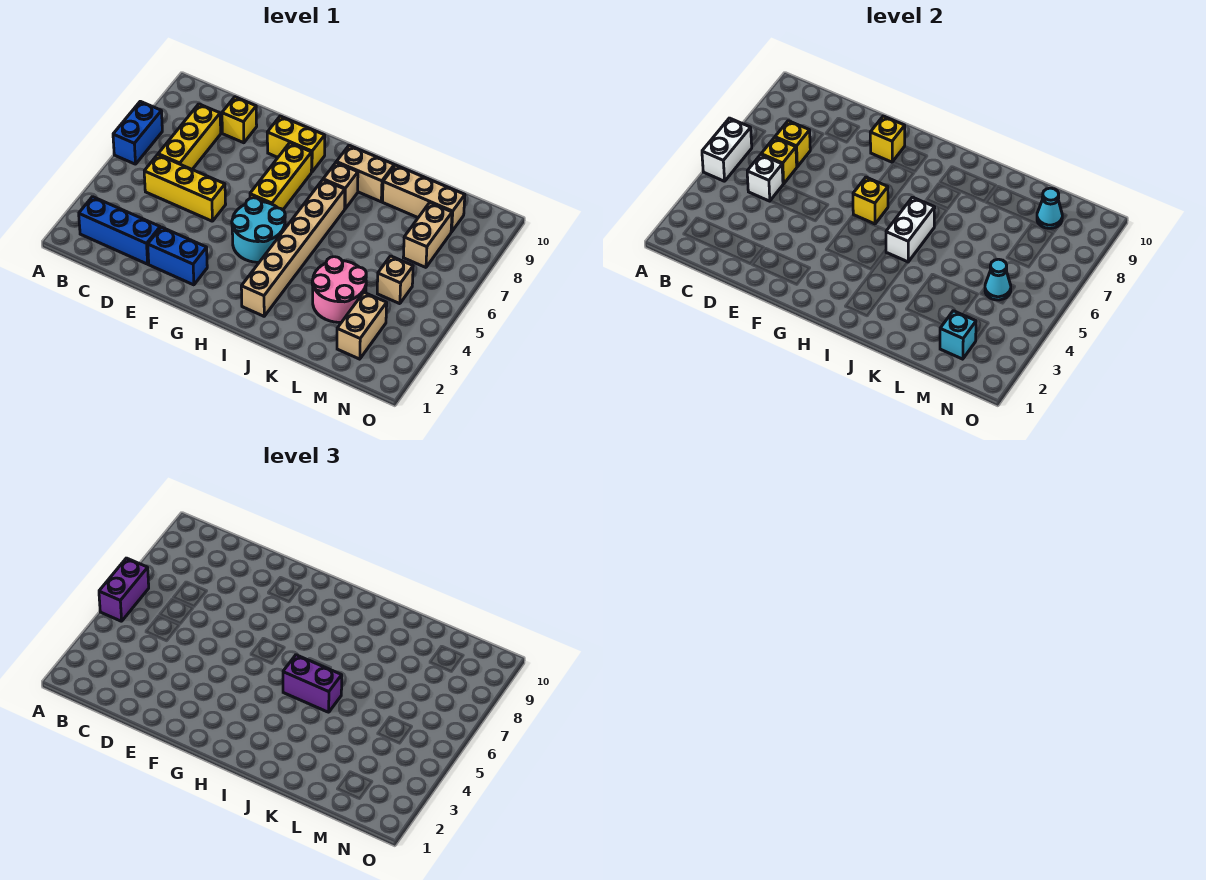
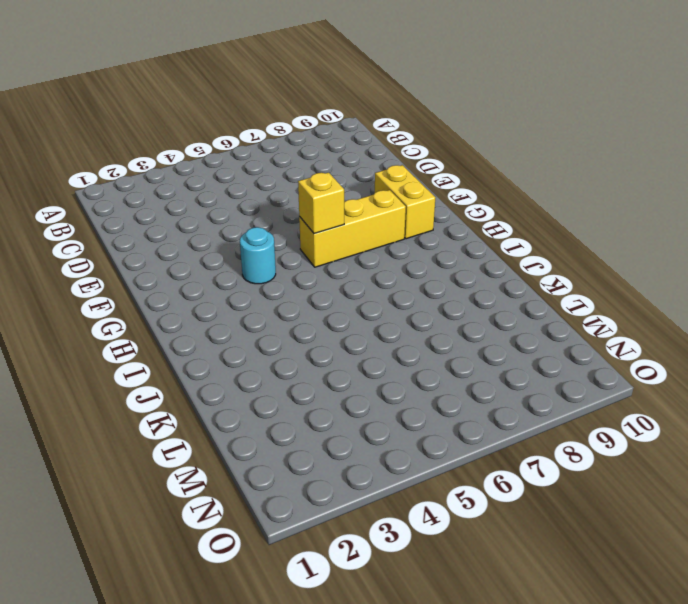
cyan 1x1 round brick [240,227,276,284] -> cyan 2x2 round brick [232,198,285,262]
none -> blue 1x2 brick [113,101,162,164]
none -> blue 1x3 brick [79,197,160,264]
none -> yellow 1x3 brick [144,155,226,221]

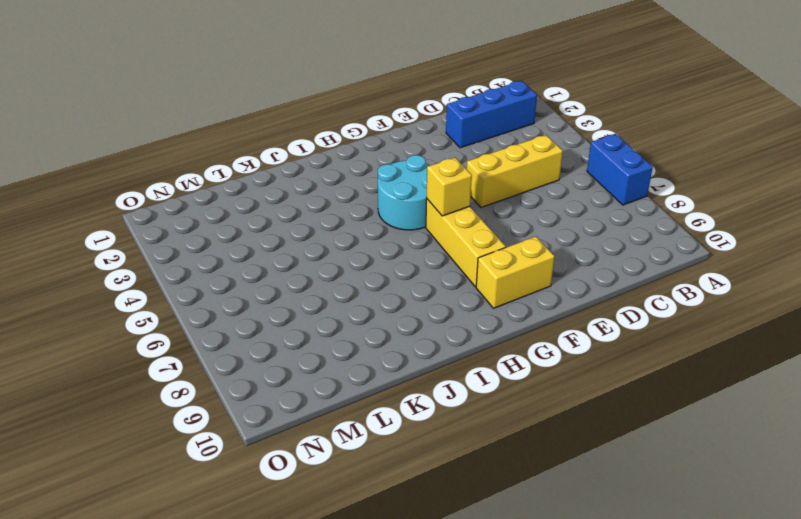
none -> yellow 1x3 brick [158,104,221,169]
none -> yellow 1x1 brick [222,97,257,143]
none -> blue 1x2 brick [148,227,207,285]

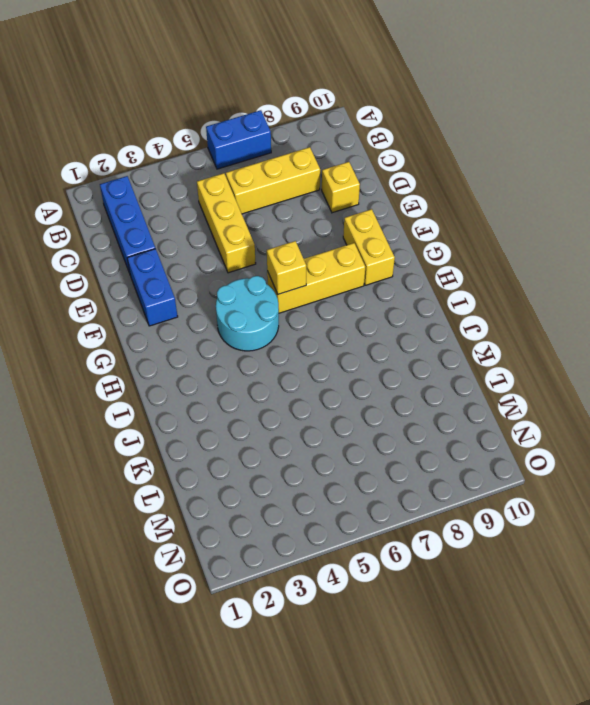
none -> tan 1x6 brick [241,180,345,316]
none -> tan 1x1 brick [323,163,358,209]
none -> tan 1x2 brick [336,145,394,202]

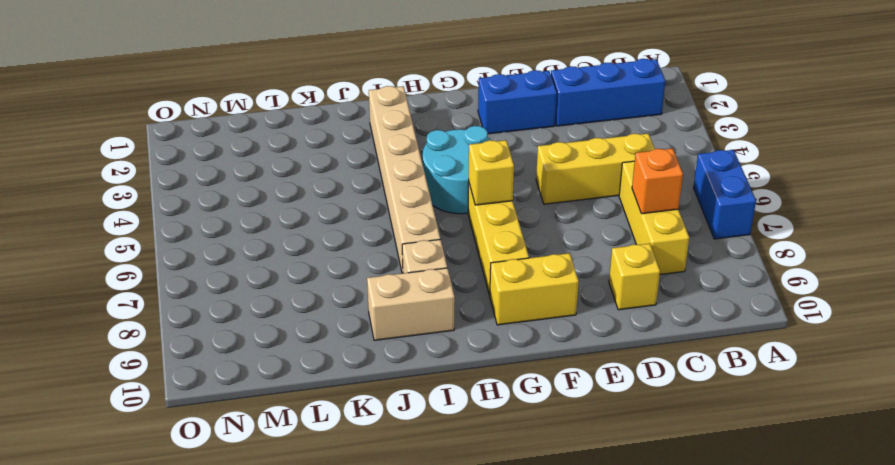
orange 1x1 brick [632,148,683,214] -> yellow 1x1 brick [775,121,810,167]
none -> pink 2x2 round brick [312,257,366,322]
none -> tan 1x3 brick [383,165,465,232]
none -> tan 1x2 brick [337,293,387,359]

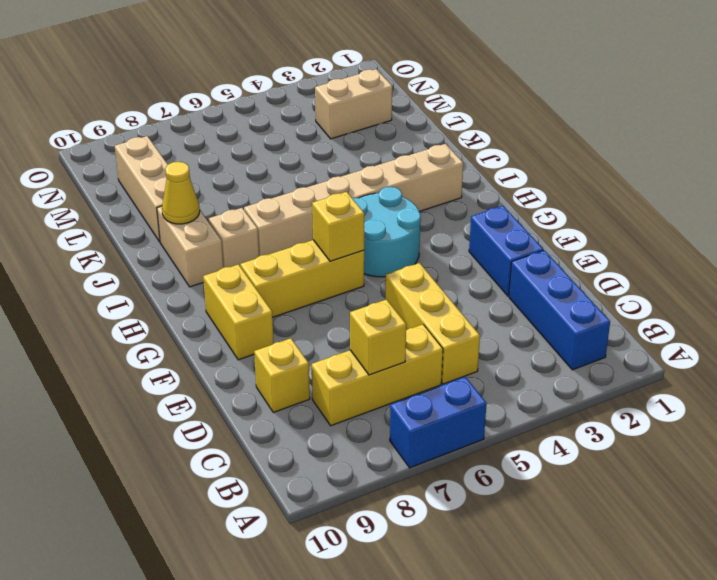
yellow 1x1 cone [162,162,200,224] -> none
none -> pink 2x2 round brick [312,257,366,322]
none -> tan 1x1 brick [377,256,413,304]
none -> tan 1x2 brick [403,203,452,267]

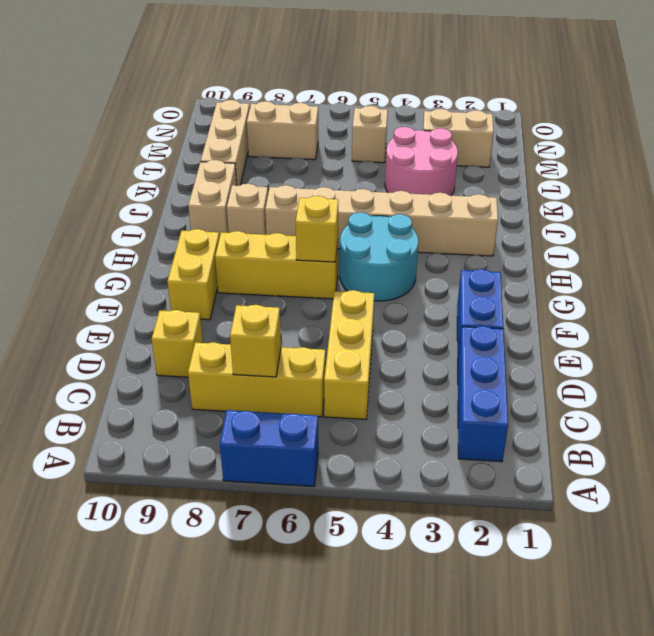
none -> white 1x2 brick [702,118,752,181]
none -> white 1x1 brick [747,155,783,201]
none -> yellow 1x1 brick [761,138,797,184]

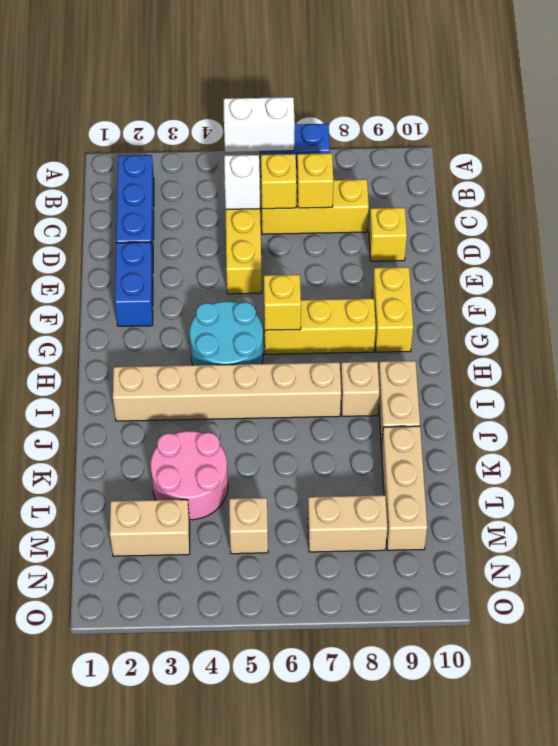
none -> yellow 1x1 brick [870,116,905,162]
none -> white 1x2 brick [886,197,935,262]
none -> cyan 1x1 brick [940,311,976,359]

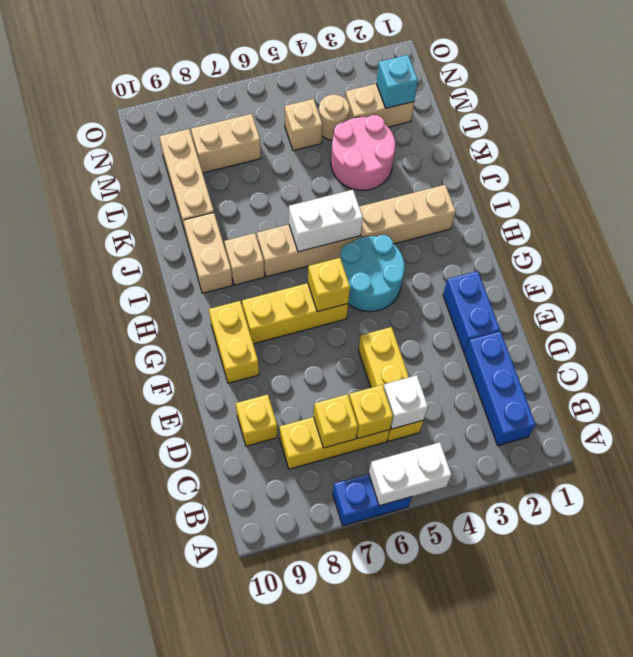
tan 1x1 round brick [319,94,349,140] -> none
none -> yellow 1x1 brick [870,116,905,162]
none -> cyan 1x1 cone [985,259,1011,300]
none -> cyan 1x1 cone [1037,188,1062,229]

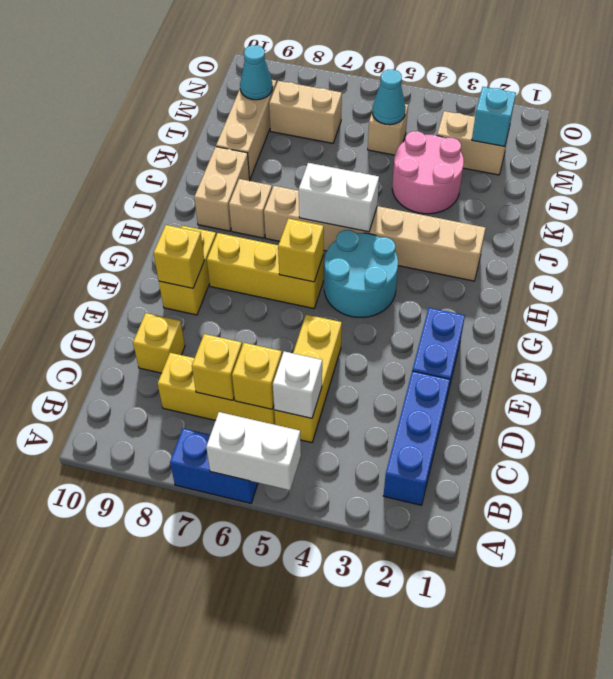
none -> purple 1x2 brick [99,558,149,621]
none -> purple 1x2 brick [283,655,342,712]

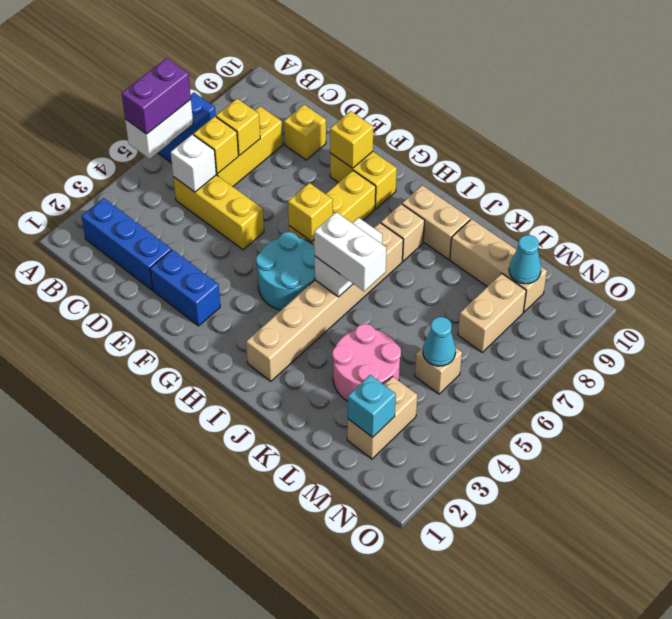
white 1x2 brick [314,212,387,291] -> purple 1x2 brick [283,655,342,712]

